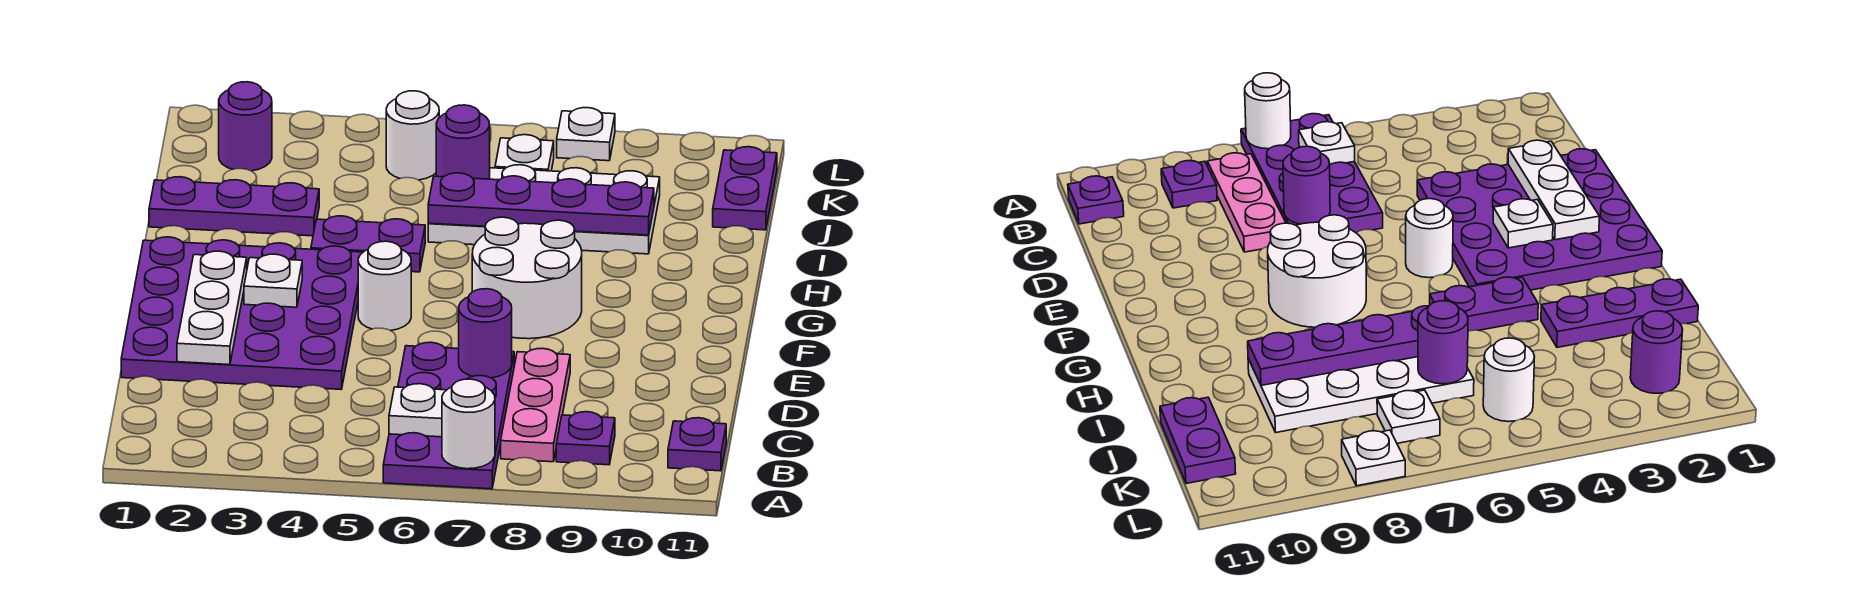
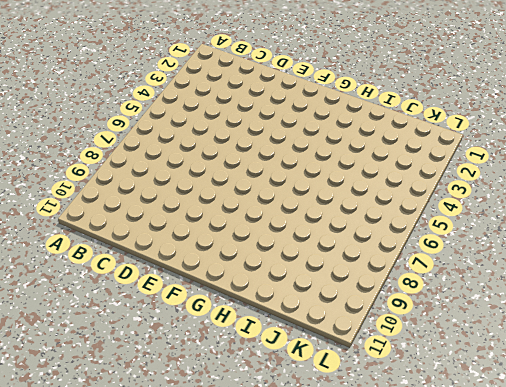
none -> purple 2x4 plate [383,342,514,489]
none -> pink 1x3 plate [501,348,570,462]
none -> purple 1x1 plate [556,412,615,465]

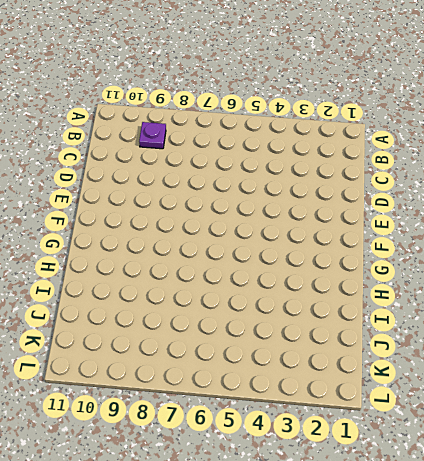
none -> purple 2x4 plate [383,342,514,489]
none -> pink 1x3 plate [501,348,570,462]
none -> purple 1x1 plate [668,418,726,471]

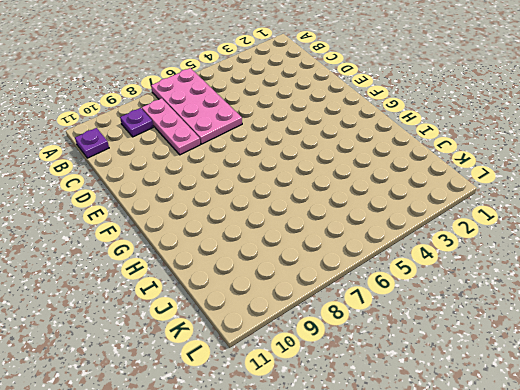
pink 2x4 plate [151,68,242,144] -> purple 2x4 plate [383,342,514,489]
none -> purple 4x4 plate [121,237,363,389]
none -> white 1x1 round brick [358,241,411,331]
none -> white 2x2 round brick [472,217,582,339]

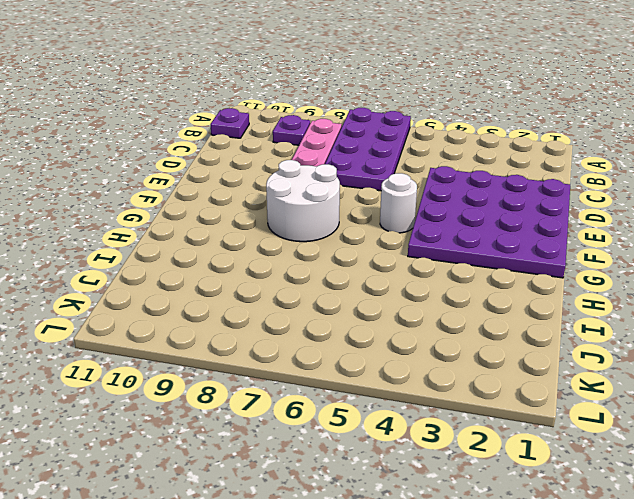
none -> purple 1x2 plate [311,216,425,272]
none -> purple 1x3 plate [149,177,319,236]
none -> white 2x4 plate [428,165,660,254]

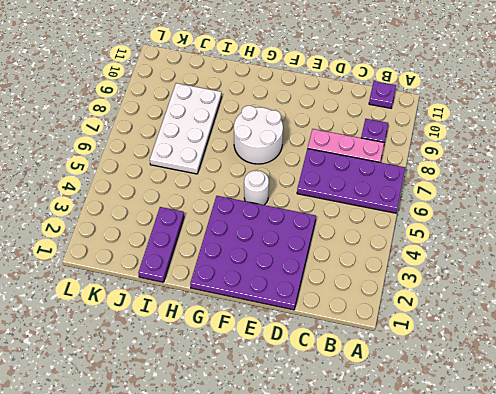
none -> purple 1x2 plate [311,216,425,272]
none -> purple 1x2 plate [713,147,777,230]
none -> purple 1x1 round brick [219,82,272,171]

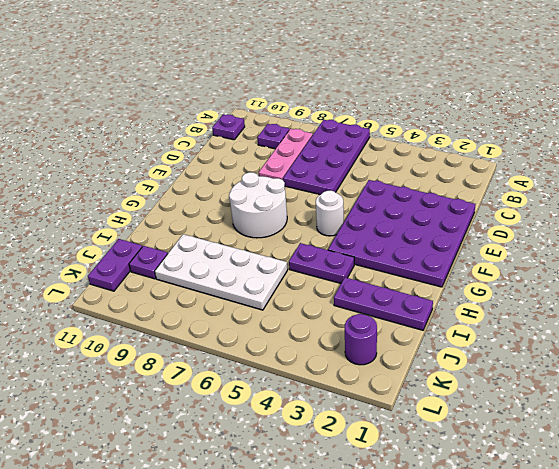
purple 1x1 plate [129,246,168,279] -> none
none -> white 1x1 round brick [386,91,439,180]
none -> white 1x1 plate [495,135,554,171]
none -> white 1x1 plate [557,108,615,161]

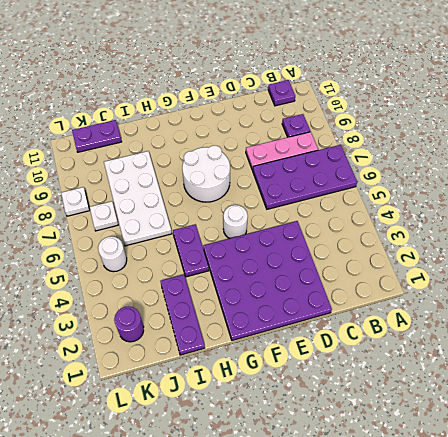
none -> white 1x1 round brick [442,379,495,469]
none -> white 1x1 plate [389,384,446,437]
none -> white 1x3 plate [177,251,247,365]

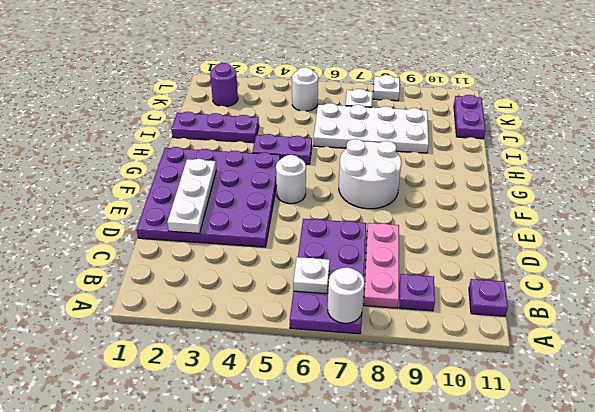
none -> purple 1x1 round brick [459,289,512,378]
none -> white 1x1 plate [244,254,302,307]
none -> purple 1x4 plate [428,173,654,235]

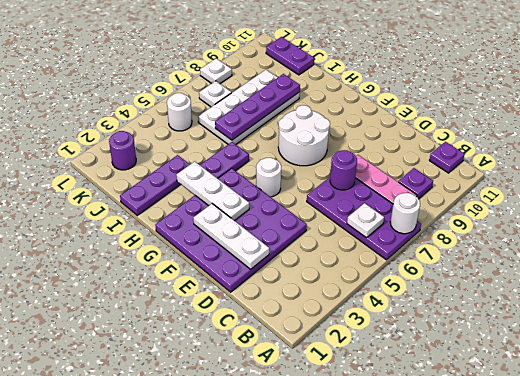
white 1x3 plate [177,161,249,221] -> white 1x1 plate [244,254,302,307]
none -> purple 1x1 round brick [436,105,490,179]

